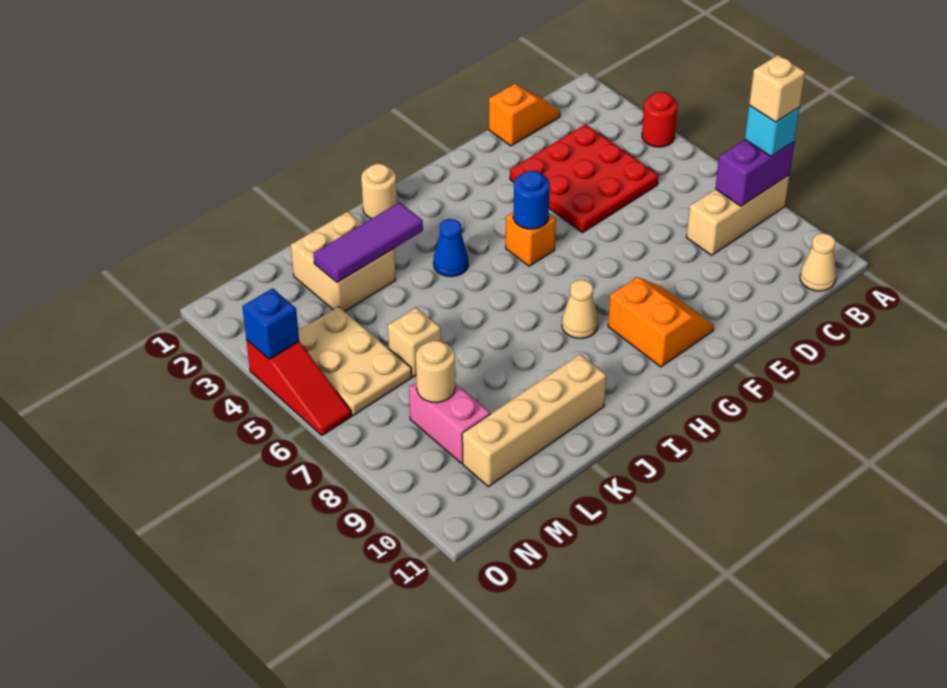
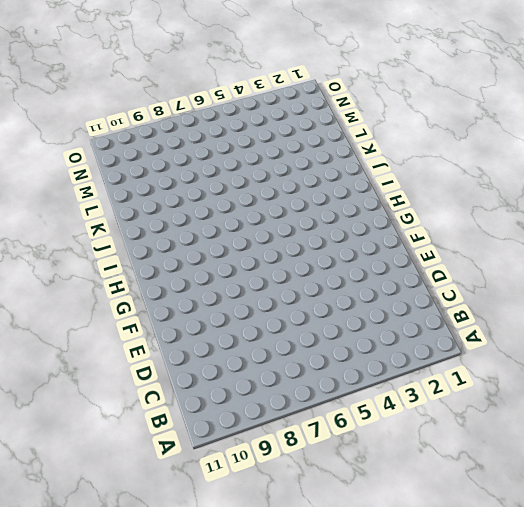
none -> red 1x1 round brick [642,92,678,147]
none -> tan 1x3 brick [686,175,789,255]
none -> tan 1x1 cone [800,233,836,291]

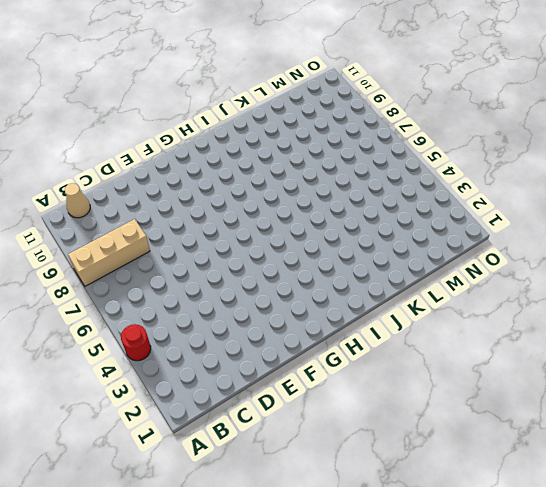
none -> orange 1x2 slope [489,84,560,146]
none -> red 3x3 plate [510,124,659,233]
none -> orange 2x2 slope [608,277,714,367]

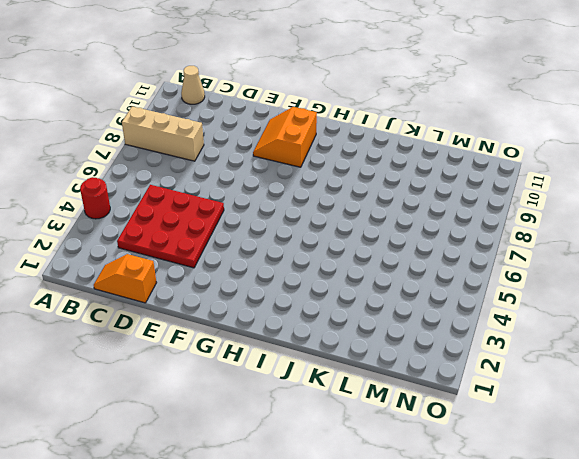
none -> orange 1x1 brick [506,212,556,266]
none -> tan 1x1 cone [562,280,598,339]
none -> tan 1x1 round brick [361,164,397,219]

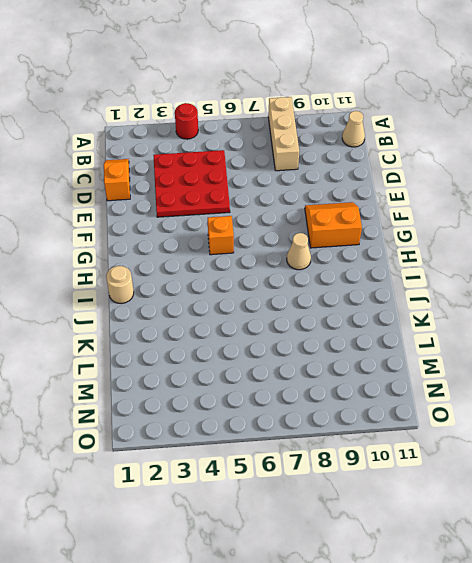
none -> blue 1x1 cone [433,219,468,277]
none -> tan 1x4 brick [462,354,606,487]
none -> tan 2x2 brick [291,211,396,312]

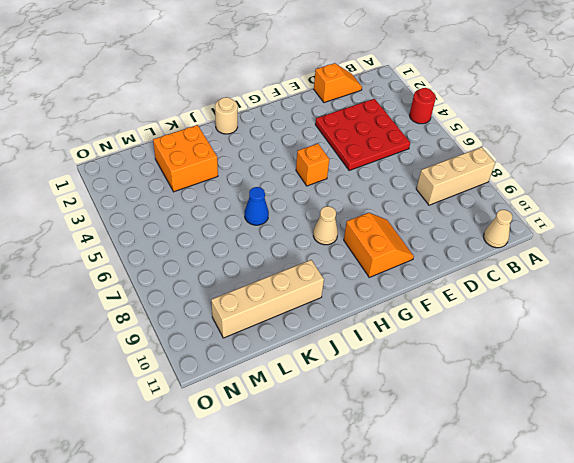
blue 1x1 cone [245,187,269,225] -> blue 1x1 cone moved to [433,219,468,277]
orange 2x2 brick [153,125,218,192] -> tan 2x2 brick [291,211,396,312]
none -> tan 1x1 brick [388,308,441,377]
none -> tan 2x3 plate [298,307,412,416]
none -> pink 1x2 brick [409,383,490,463]

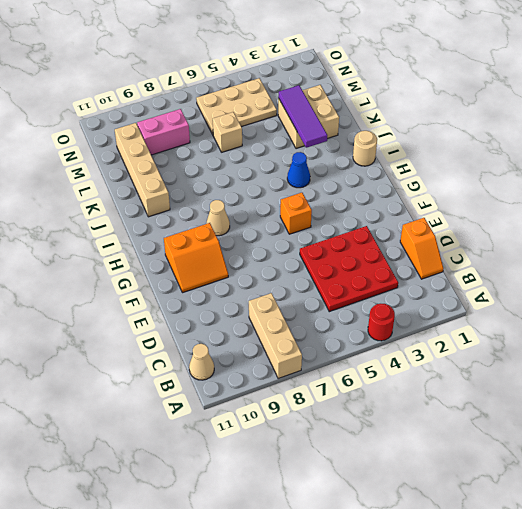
none -> red 1x3 slope [246,340,351,435]
none -> purple 1x2 brick [715,140,794,206]
none -> blue 1x1 round brick [513,171,550,229]

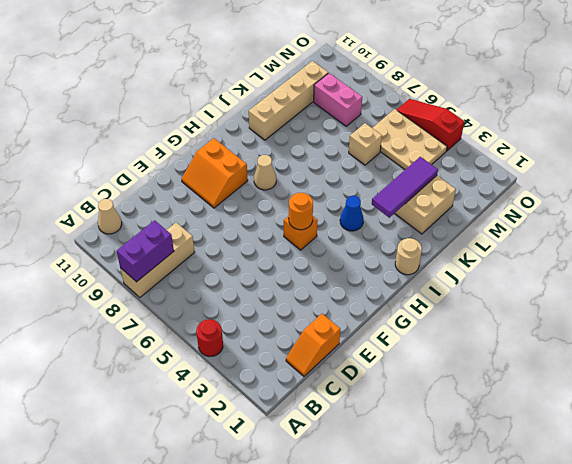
orange 1x1 round brick [289,193,313,230] -> blue 1x1 round brick [513,171,550,229]
none -> red 3x3 plate [510,124,659,233]
none -> tan 1x1 round brick [416,341,455,403]
none -> blue 1x1 brick [242,288,299,359]

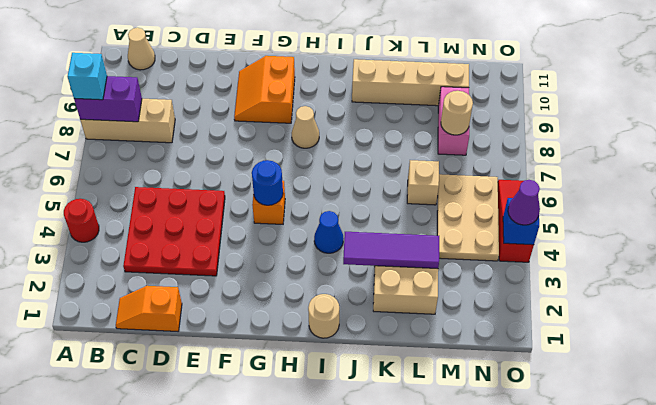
purple 1x1 cone [508,180,540,225] -> none
none -> tan 1x1 brick [749,55,805,122]

